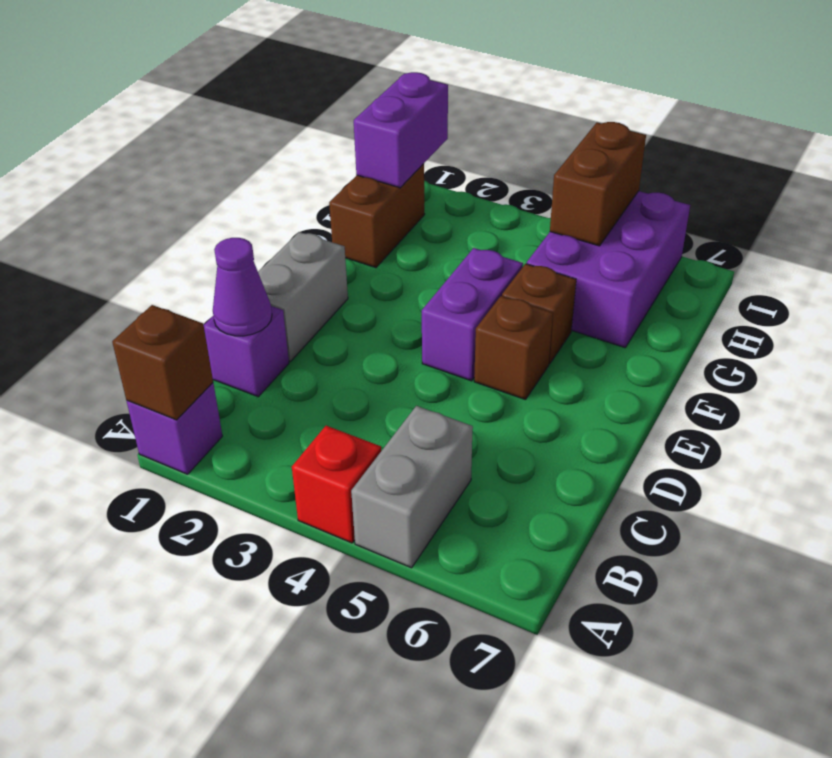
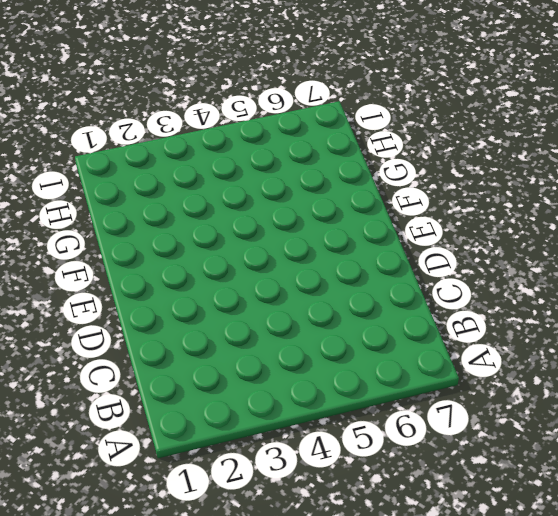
none -> purple 1x1 brick [127,383,222,474]
none -> red 1x1 brick [292,426,382,543]
none -> grey 1x2 brick [351,406,473,568]

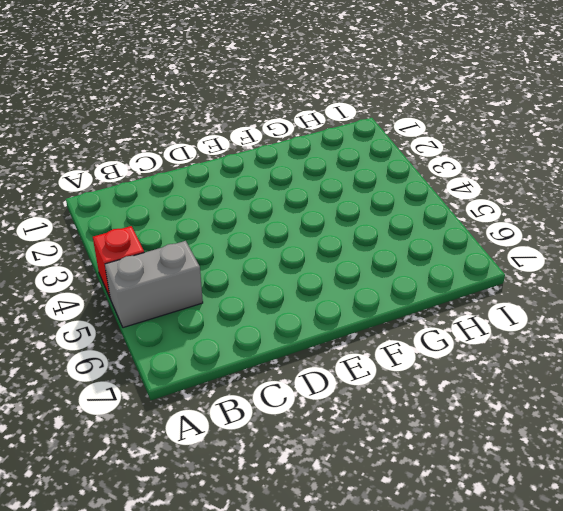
none -> purple 1x1 brick [127,383,222,474]
none -> purple 1x1 brick [204,306,289,397]
none -> grey 1x2 brick [258,232,348,361]

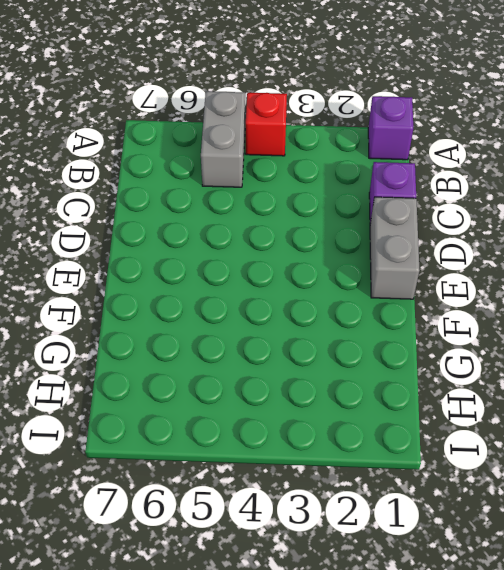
none -> purple 1x2 brick [422,248,523,381]
none -> brown 1x1 brick [474,296,553,400]
none -> brown 1x1 brick [502,264,576,364]

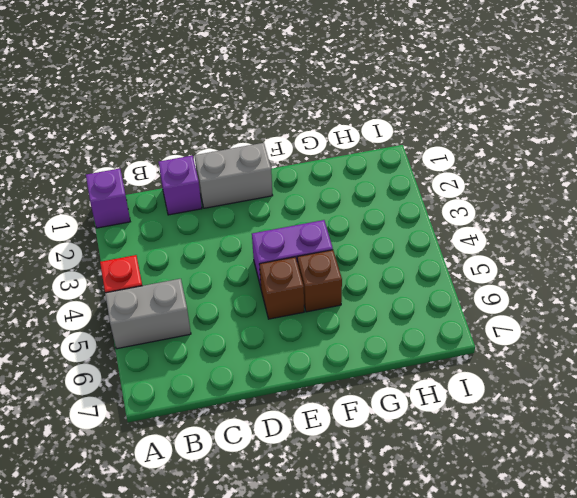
none -> brown 1x2 brick [329,164,425,268]
none -> purple 2x3 brick [526,191,690,348]
none -> brown 1x1 brick [112,305,213,420]

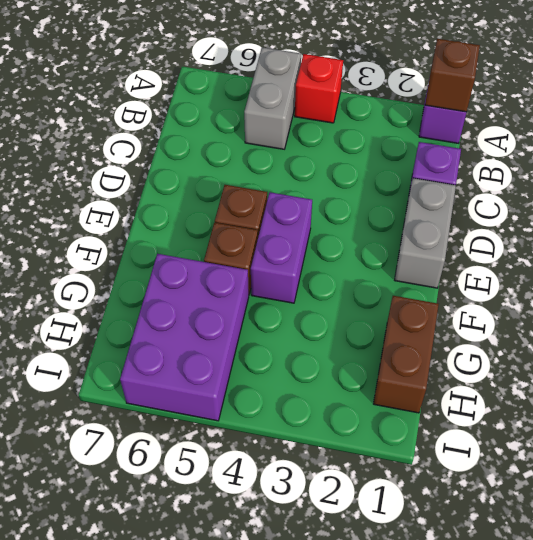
none -> purple 1x1 cone [213,238,272,336]
none -> purple 1x2 brick [354,72,448,188]
none -> brown 1x2 brick [550,122,646,246]

